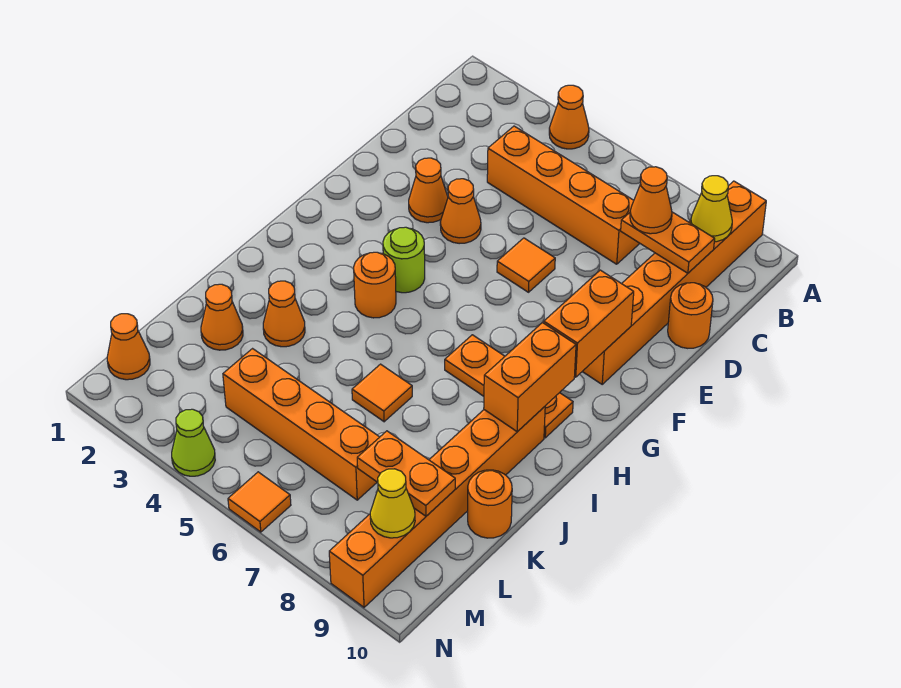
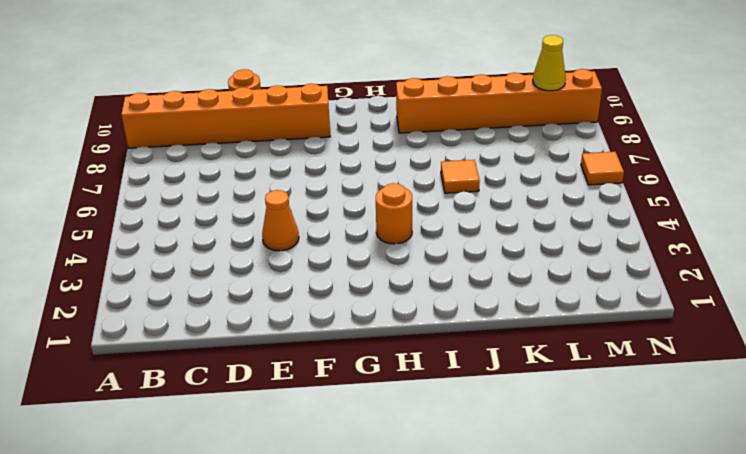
none -> orange 1x1 cone [549,85,589,149]
none -> orange 1x4 brick [487,126,640,264]
none -> orange 1x1 cone [409,158,448,223]

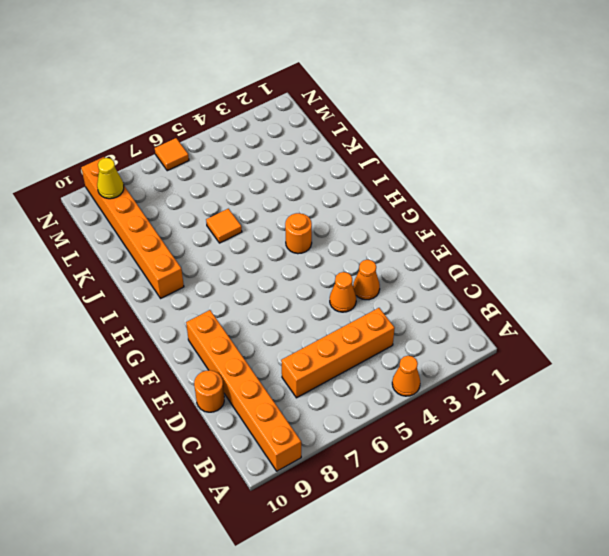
none -> orange 1x1 tile [497,238,555,292]
none -> lime 1x1 round brick [383,227,425,293]
none -> orange 1x3 plate [445,335,573,438]

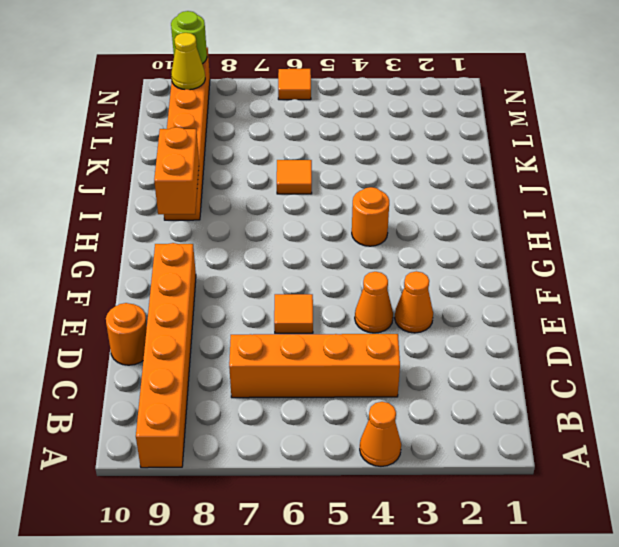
lime 1x1 round brick [171,11,207,64] -> lime 1x1 round brick moved to [383,227,425,293]
none -> orange 1x3 plate [445,335,573,438]
none -> orange 1x1 cone [263,281,305,347]
none -> orange 1x1 cone [201,284,243,350]

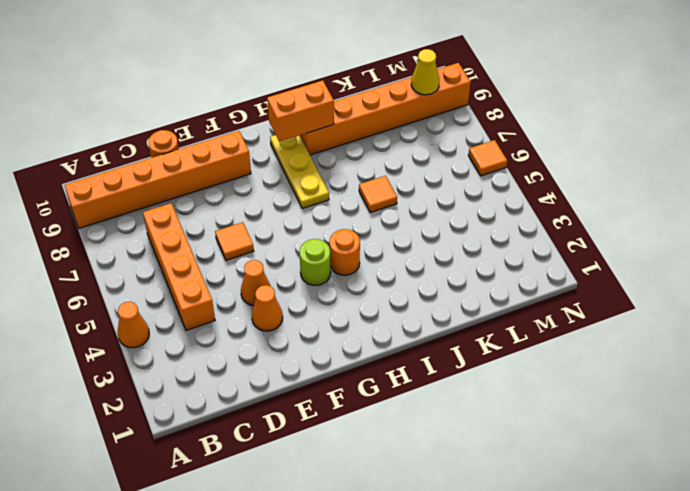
yellow 1x3 plate [270,135,329,209] -> orange 1x3 plate [445,335,573,438]
none -> orange 1x1 cone [263,281,305,347]
none -> orange 1x1 cone [201,284,243,350]
none -> orange 1x1 round brick [468,470,512,538]

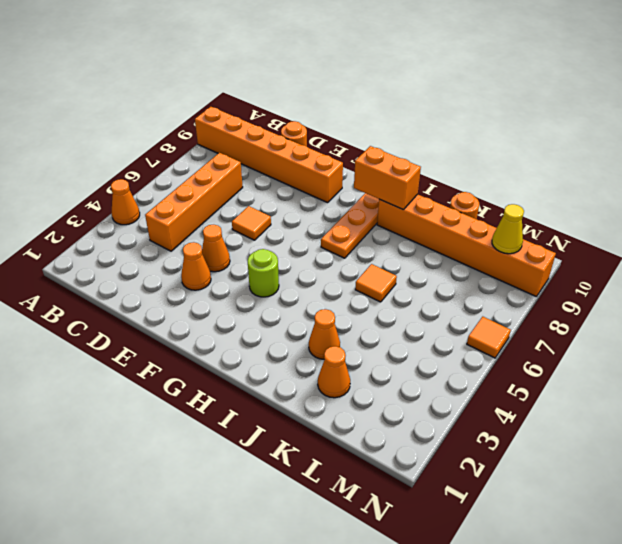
none -> orange 1x1 round brick [354,252,396,318]
none -> orange 1x4 brick [223,349,379,500]
none -> orange 1x1 cone [107,314,150,380]

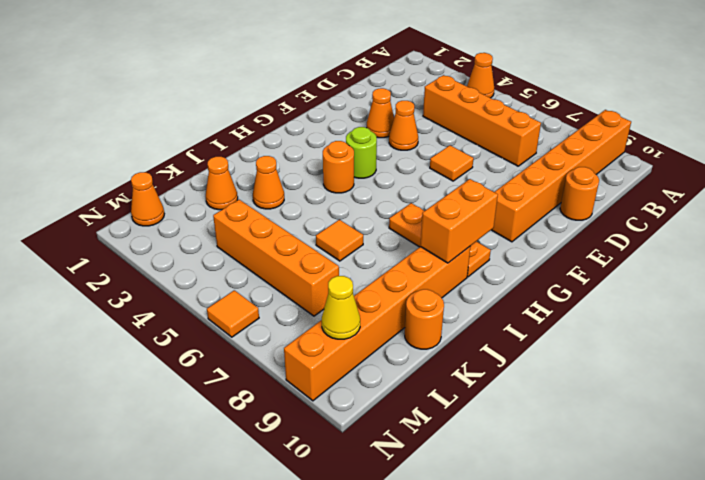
none -> lime 1x1 cone [172,409,215,476]
none -> yellow 1x1 cone [691,176,732,242]
none -> orange 1x2 plate [621,212,715,273]

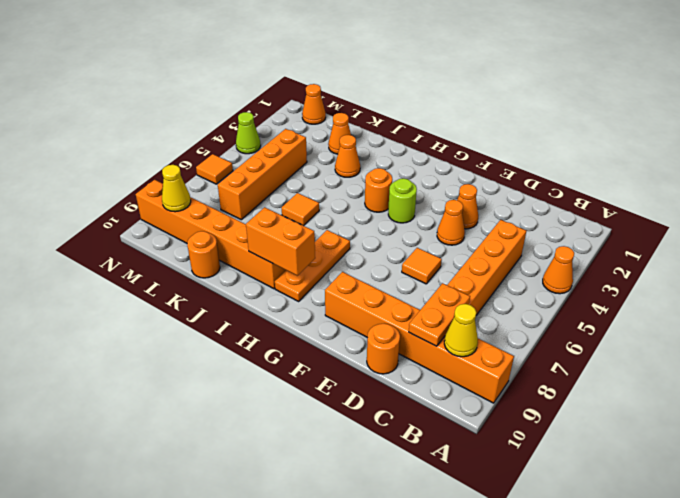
none -> orange 1x2 brick [544,270,634,377]
none -> orange 1x2 plate [357,431,455,516]
none -> orange 1x1 cone [630,167,672,234]

